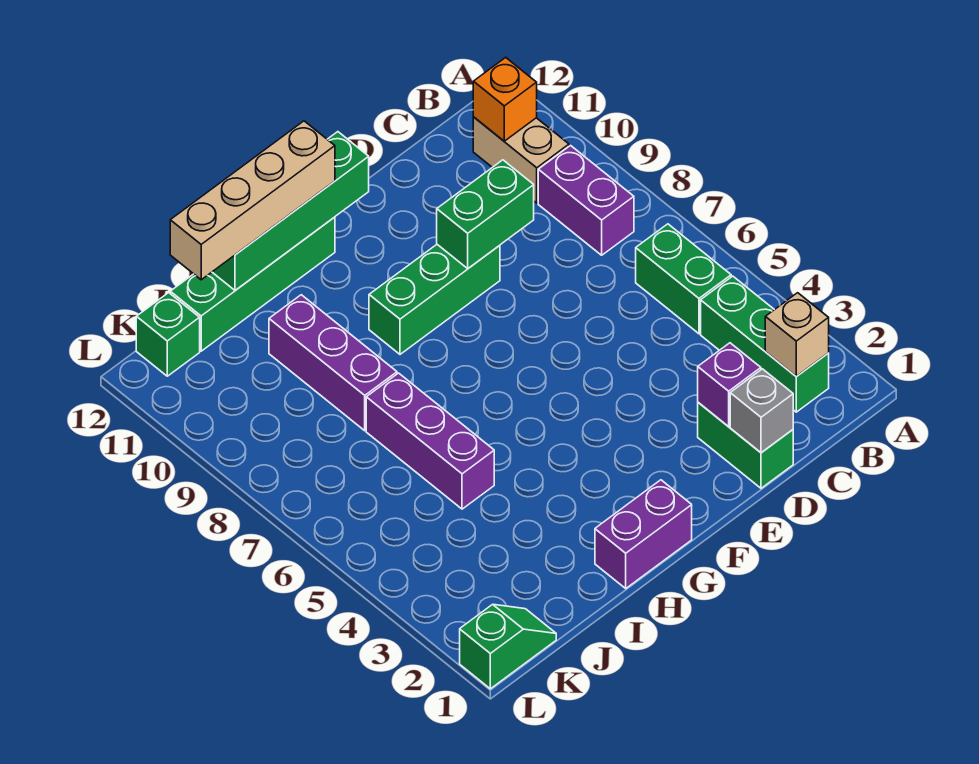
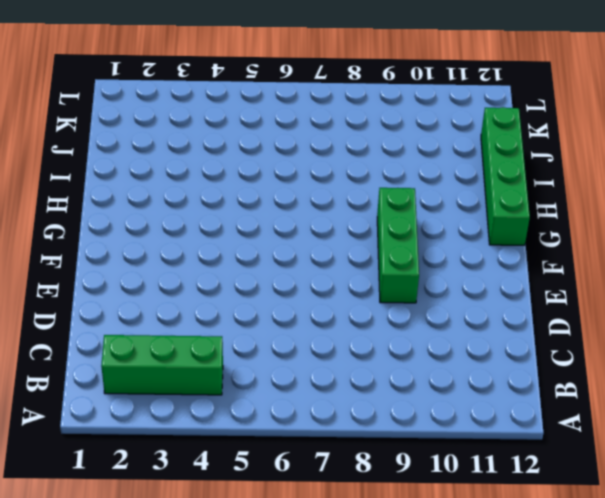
none -> green 1x2 brick [636,224,731,334]
none -> purple 1x2 brick [538,146,634,255]
none -> tan 1x2 brick [473,117,569,203]

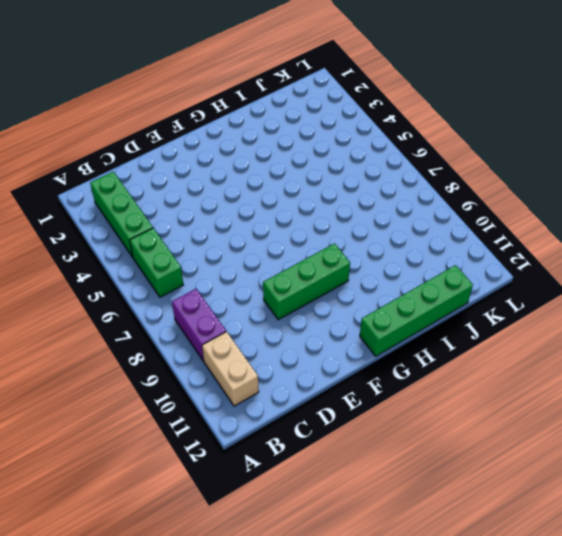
none -> green 1x2 brick [698,403,793,488]
none -> purple 1x2 brick [595,480,692,588]
none -> purple 1x3 brick [366,373,494,509]

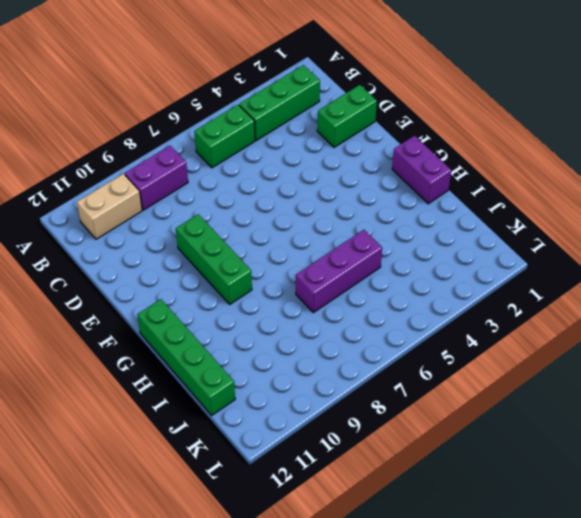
none -> purple 1x3 brick [269,295,397,431]
none -> green 1x2 slope [460,604,556,689]
none -> green 1x1 brick [136,293,200,376]

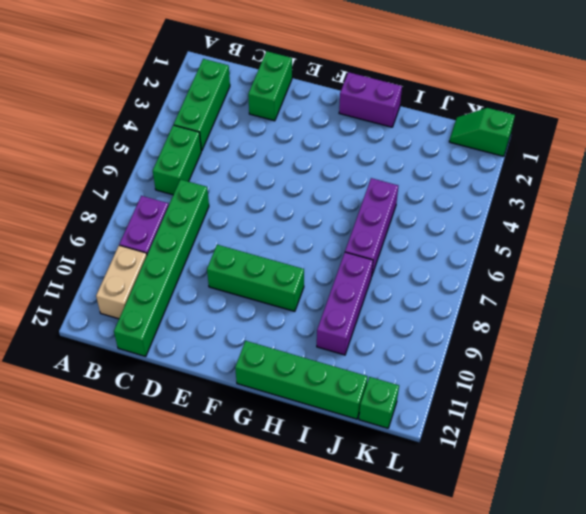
green 1x6 brick [114,180,209,357] -> none
none -> tan 1x1 brick [765,293,829,377]
none -> orange 1x1 brick [473,57,537,141]
none -> grey 1x1 brick [730,369,793,453]

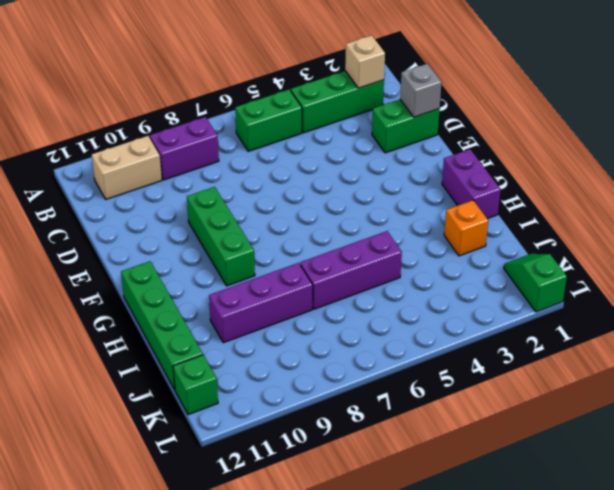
orange 1x1 brick [444,200,488,256] -> orange 1x1 brick moved to [473,57,537,141]
none -> purple 1x1 brick [698,343,761,427]
none -> green 1x2 brick [437,160,534,268]
none -> green 1x4 brick [212,132,369,290]

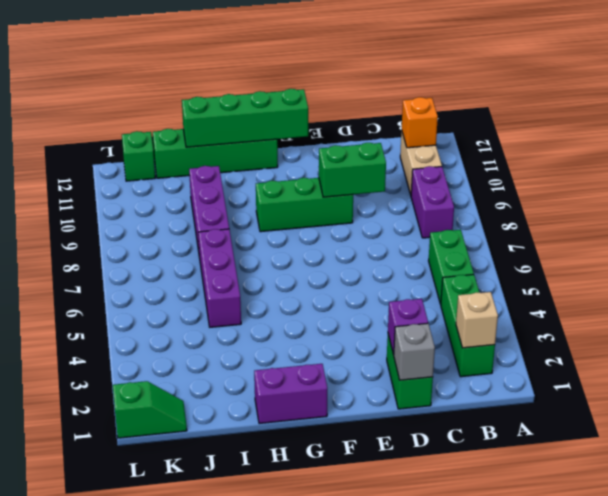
none -> tan 1x4 brick [170,121,335,280]

